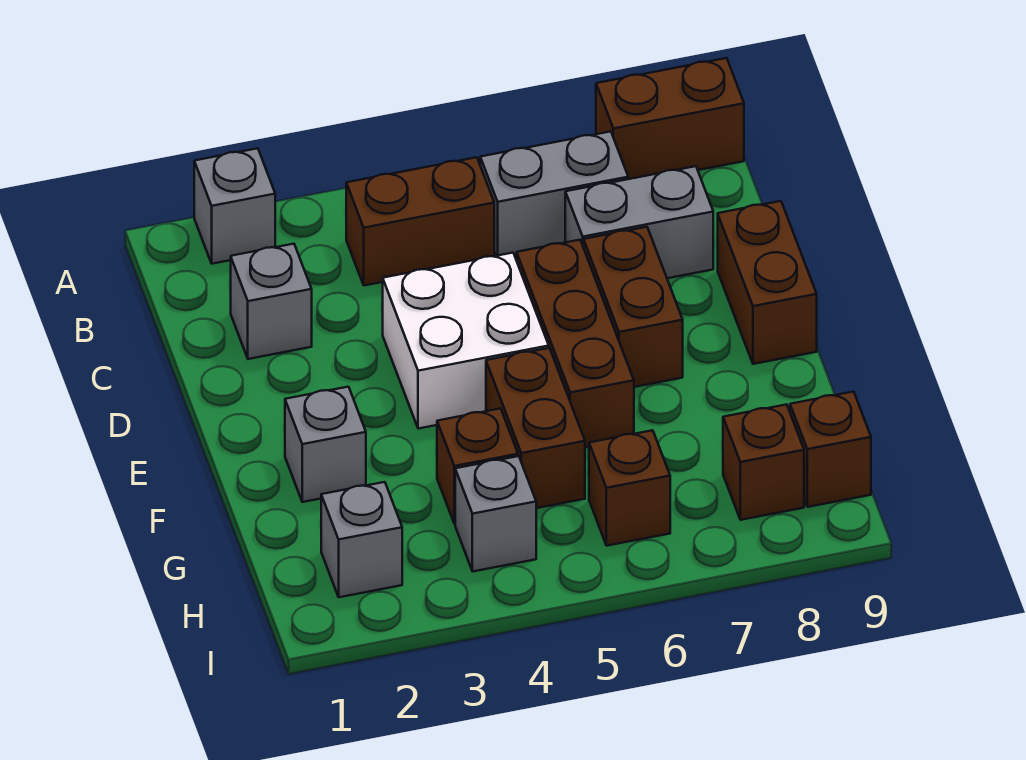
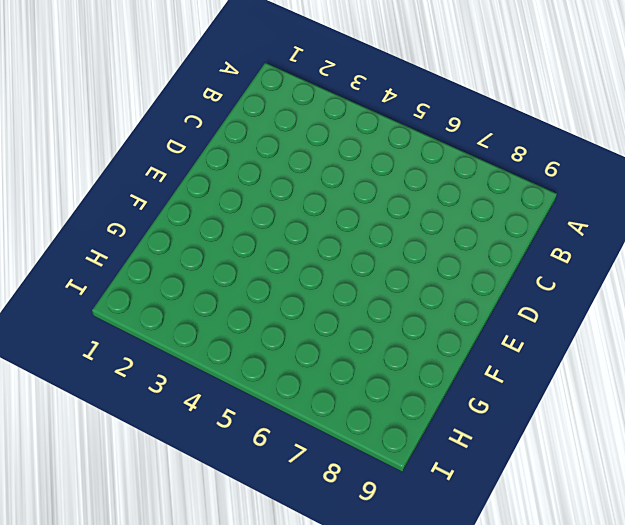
none -> grey 1x1 brick [194,148,275,264]
none -> brown 1x2 brick [596,58,744,179]
none -> brown 1x2 brick [346,157,494,286]

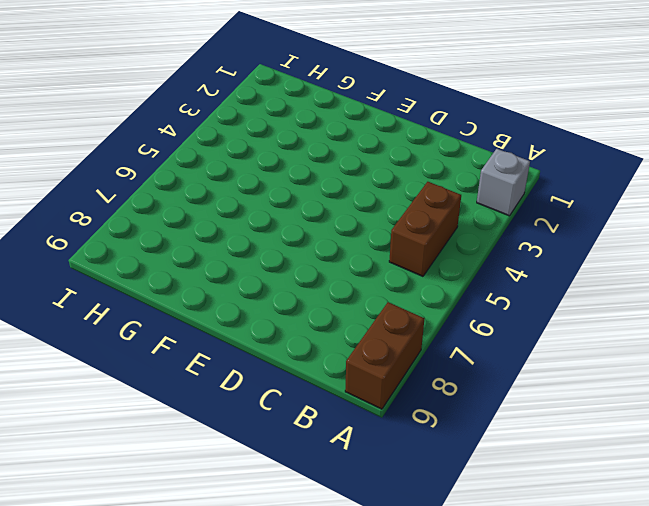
none -> grey 1x2 brick [480,132,628,256]
none -> grey 1x1 brick [231,244,312,359]
none -> grey 1x2 brick [565,166,713,278]

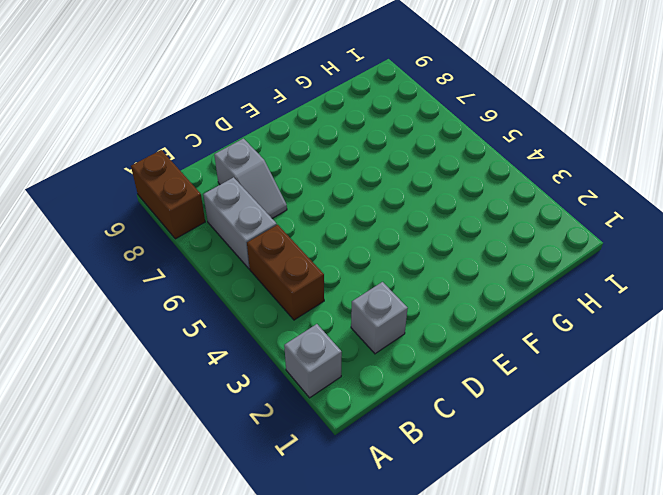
grey 1x2 slope [214,138,287,218] -> grey 1x2 brick [565,166,713,278]
none -> white 2x2 brick [383,253,549,429]
none -> brown 1x3 brick [517,240,634,448]
none -> brown 1x2 brick [584,227,683,387]

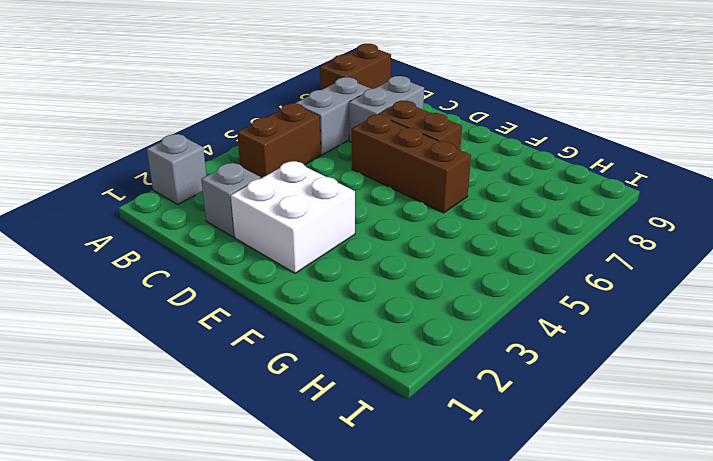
white 2x2 brick [231,161,355,273] -> white 2x2 brick moved to [383,253,549,429]
none -> brown 1x2 brick [718,201,817,364]
none -> grey 1x1 brick [285,387,366,502]
none -> brown 1x2 brick [486,348,585,508]

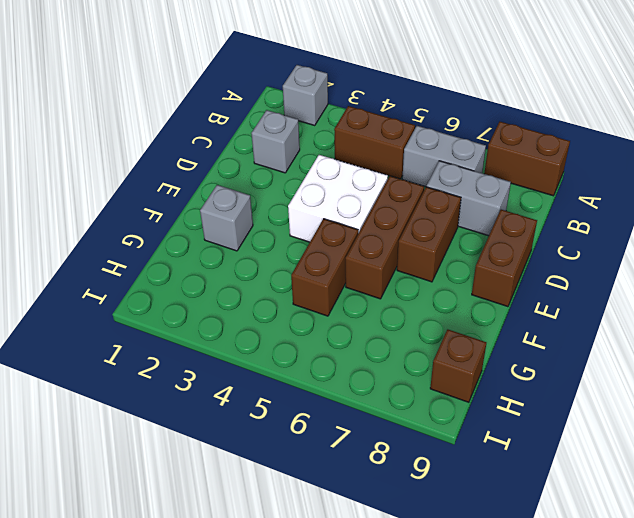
none -> brown 1x1 brick [437,408,518,524]
none -> grey 1x1 brick [321,482,402,597]
none -> grey 1x1 brick [455,456,536,571]

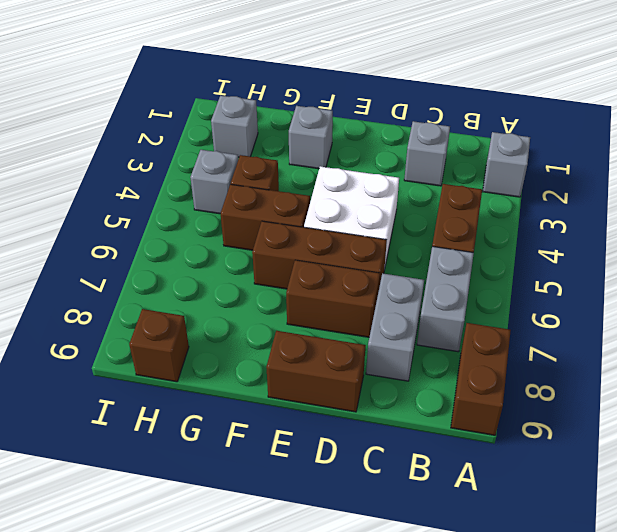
none -> brown 1x1 brick [589,430,670,546]
none -> brown 1x1 brick [723,405,804,520]

